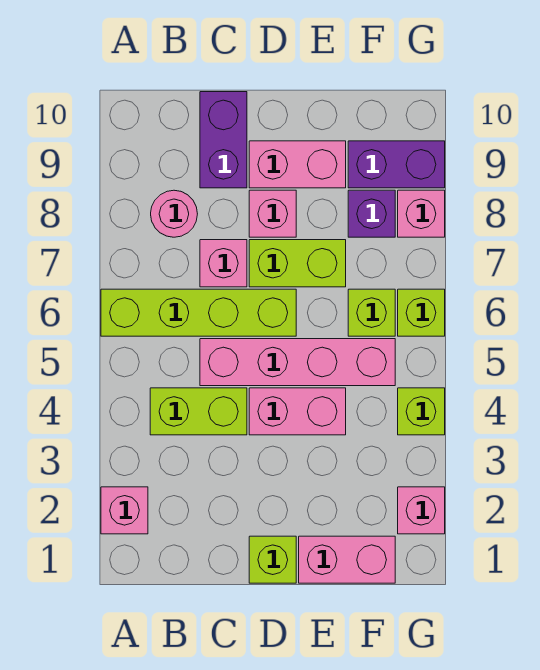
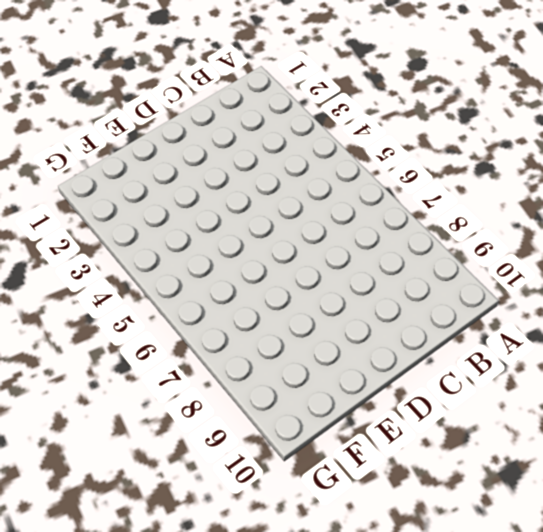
none -> pink 1x1 brick [101,487,148,534]
none -> lime 1x4 brick [101,289,296,336]
none -> lime 1x2 brick [150,388,247,435]

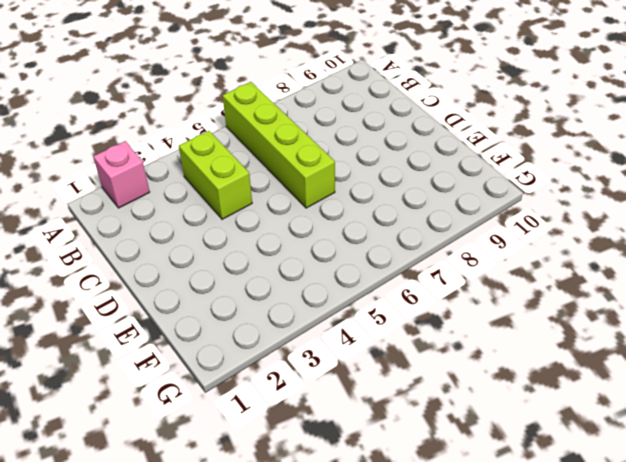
none -> pink 1x1 round brick [151,190,197,237]
none -> pink 1x4 brick [200,339,395,386]
none -> pink 1x1 brick [200,240,247,287]

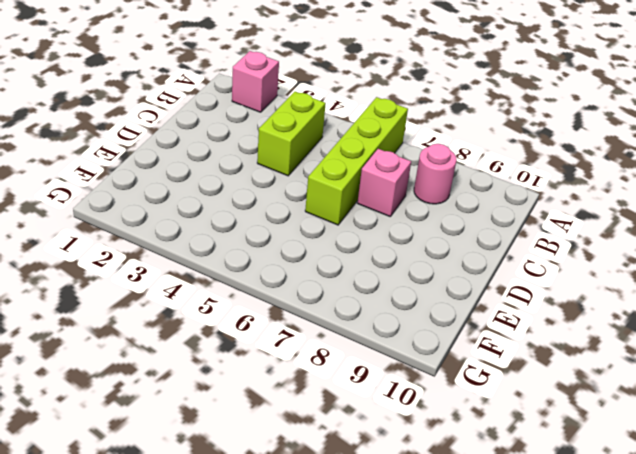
none -> pink 1x4 brick [200,339,395,386]
none -> purple 1x2 brick [200,92,247,188]
none -> lime 1x1 brick [249,536,296,583]

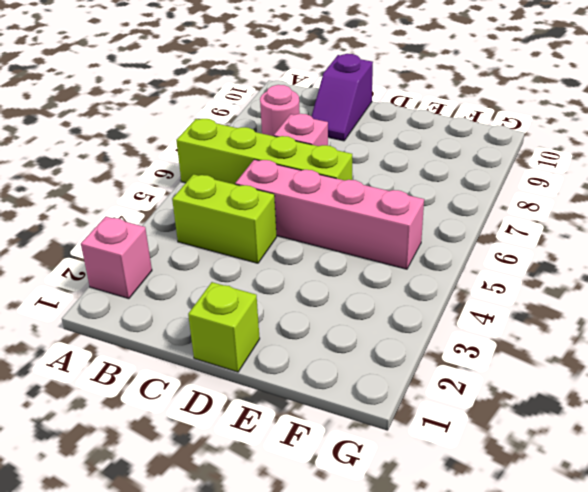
purple 1x2 slope [312,54,373,141] -> purple 1x2 brick [200,92,247,188]
none -> pink 1x2 brick [249,388,346,435]
none -> lime 1x2 brick [249,240,346,287]
none -> pink 1x1 brick [249,190,296,237]

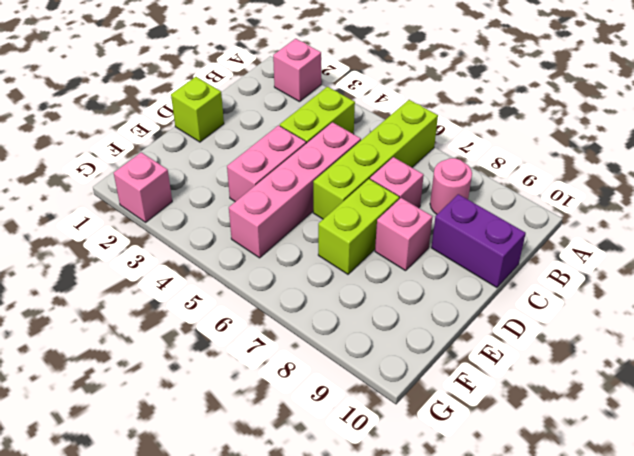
none -> pink 1x2 brick [249,141,346,188]
none -> pink 1x2 brick [299,536,395,583]
none -> lime 1x1 brick [348,289,395,336]

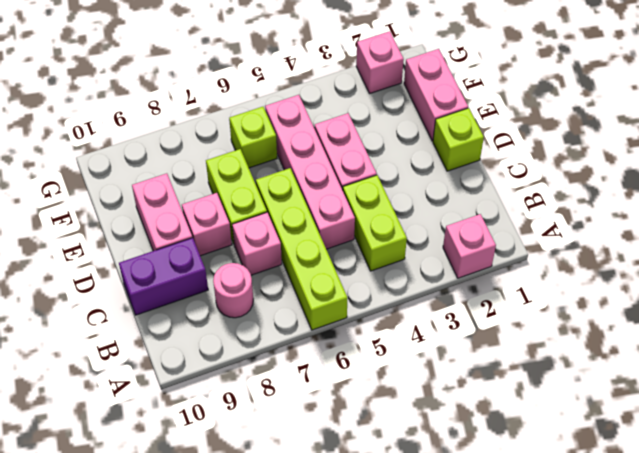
none -> purple 1x1 brick [348,190,395,237]
none -> purple 1x2 brick [348,141,445,188]
none -> lime 1x1 brick [398,388,445,435]

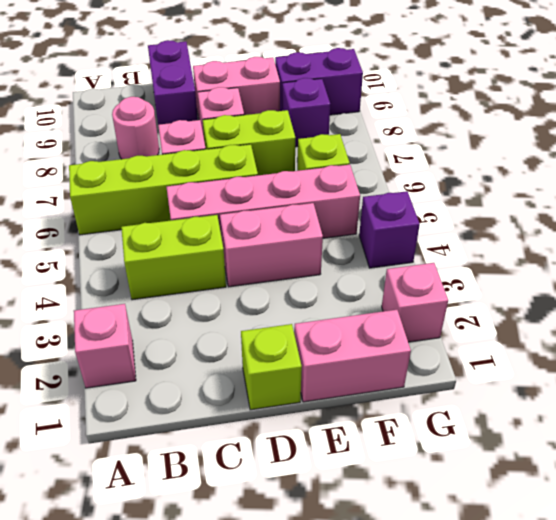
purple 1x1 brick [359,191,420,268] -> lime 1x1 brick [398,388,445,435]
none -> lime 1x1 brick [398,289,445,336]
none -> pink 1x1 brick [398,190,445,237]

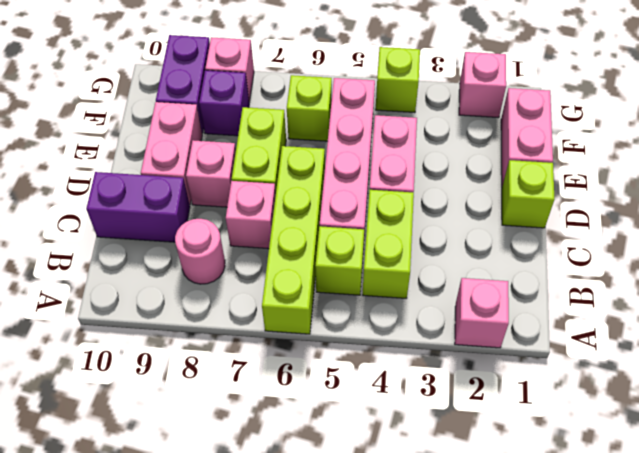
lime 1x1 brick [315,226,364,295] -> lime 1x1 brick moved to [398,289,445,336]

